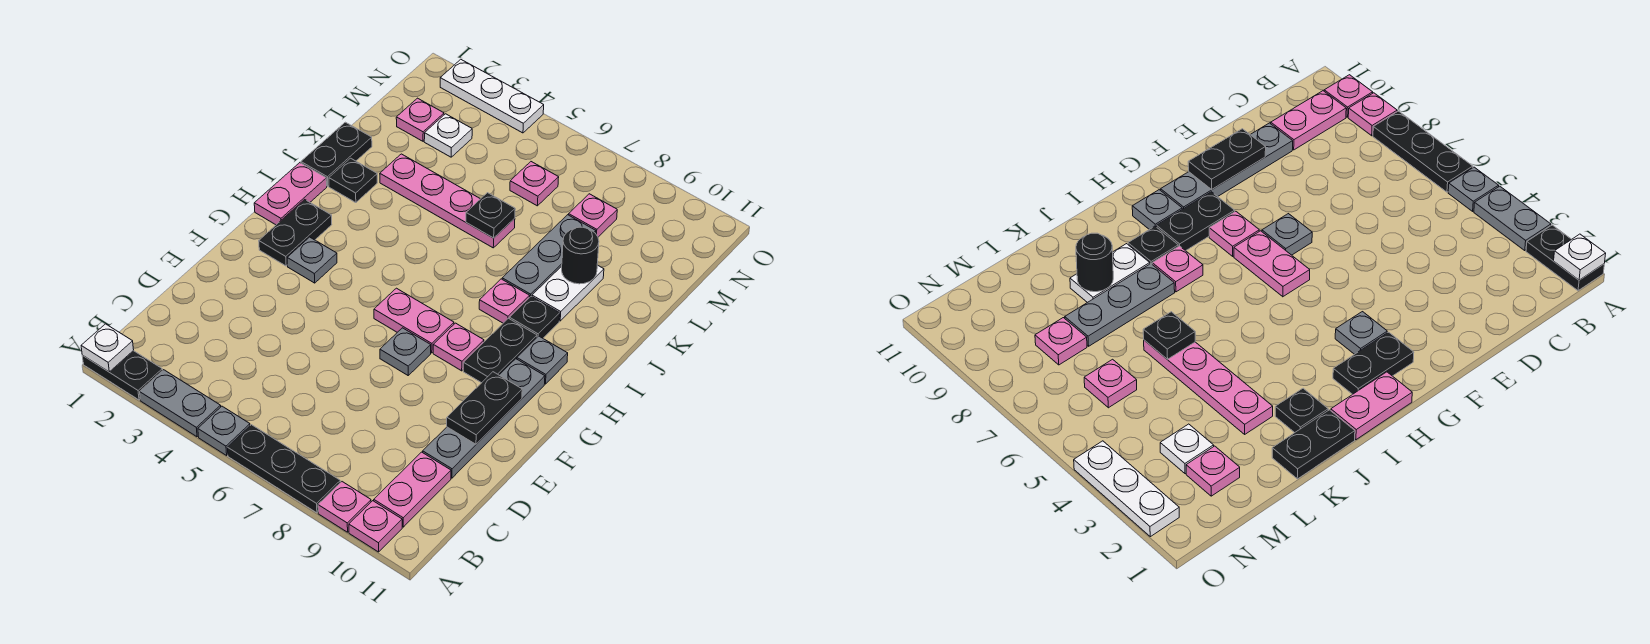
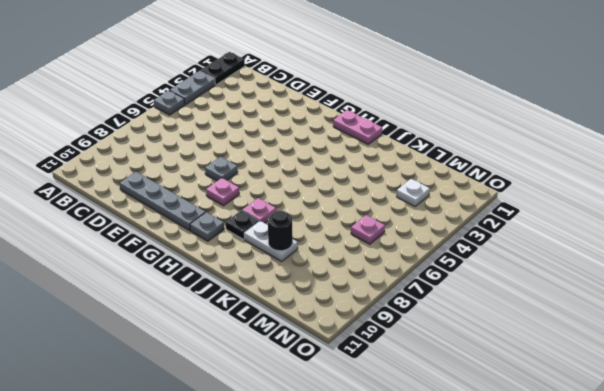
none -> black 1x3 plate [227,425,340,513]
none -> pink 1x1 plate [318,482,371,532]
none -> pink 1x1 plate [349,501,402,552]
none -> pink 1x2 plate [374,452,451,527]

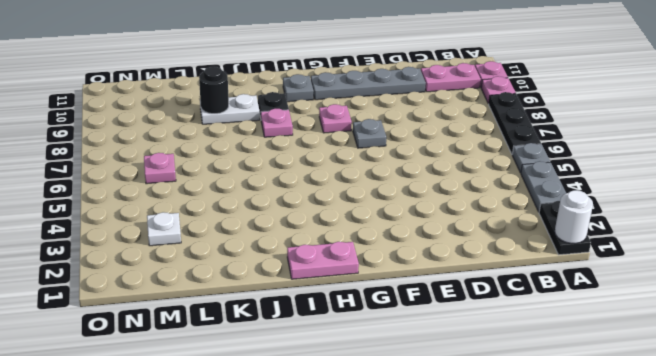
white 1x1 round brick [555,190,593,243] -> white 1x1 plate [81,324,134,372]
none -> black 1x2 plate [259,199,332,266]
none -> grey 1x1 plate [287,237,337,283]
none -> pink 1x2 plate [374,288,454,353]
none -> black 1x2 plate [463,318,537,383]

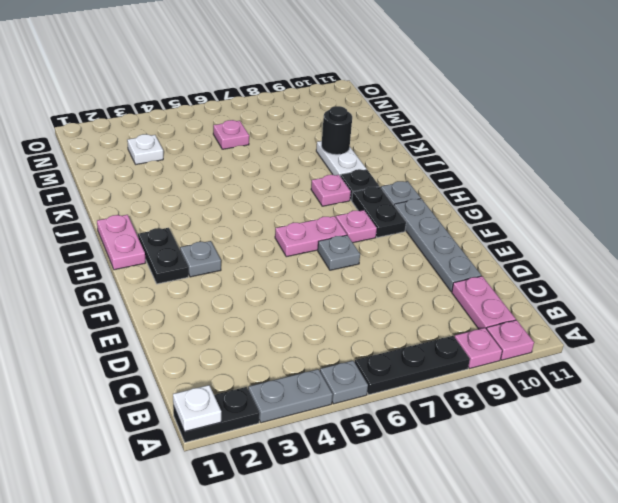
none -> black 1x2 plate [301,122,372,186]
none -> black 1x1 plate [329,158,377,203]
none -> grey 1x3 plate [502,215,596,298]
none -> pink 1x4 plate [380,154,515,248]

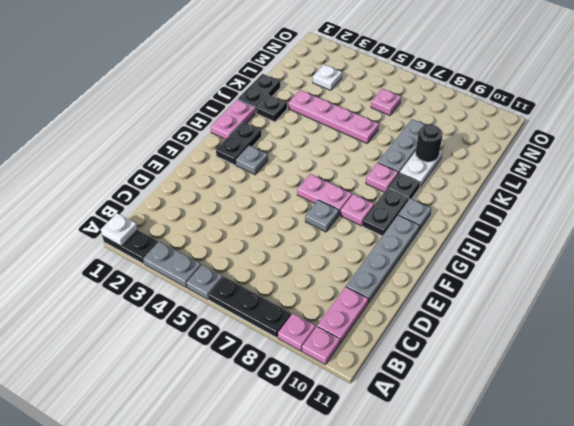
none -> pink 1x1 plate [396,98,444,141]
none -> pink 1x1 plate [569,194,617,237]
none -> white 1x3 plate [440,59,544,133]
none -> black 1x2 plate [447,372,522,444]

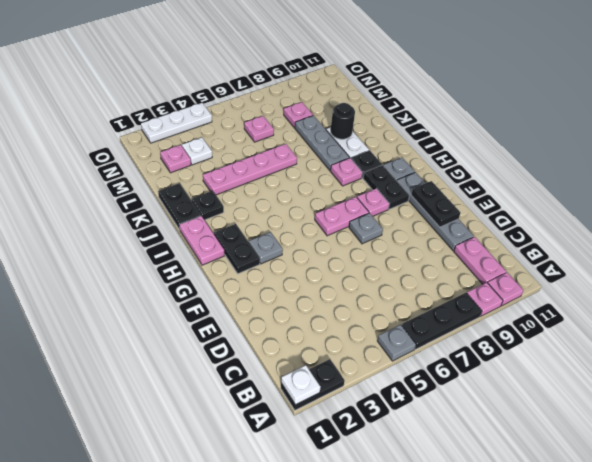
none -> grey 1x2 plate [140,370,221,437]
none -> black 1x1 plate [466,193,515,238]

